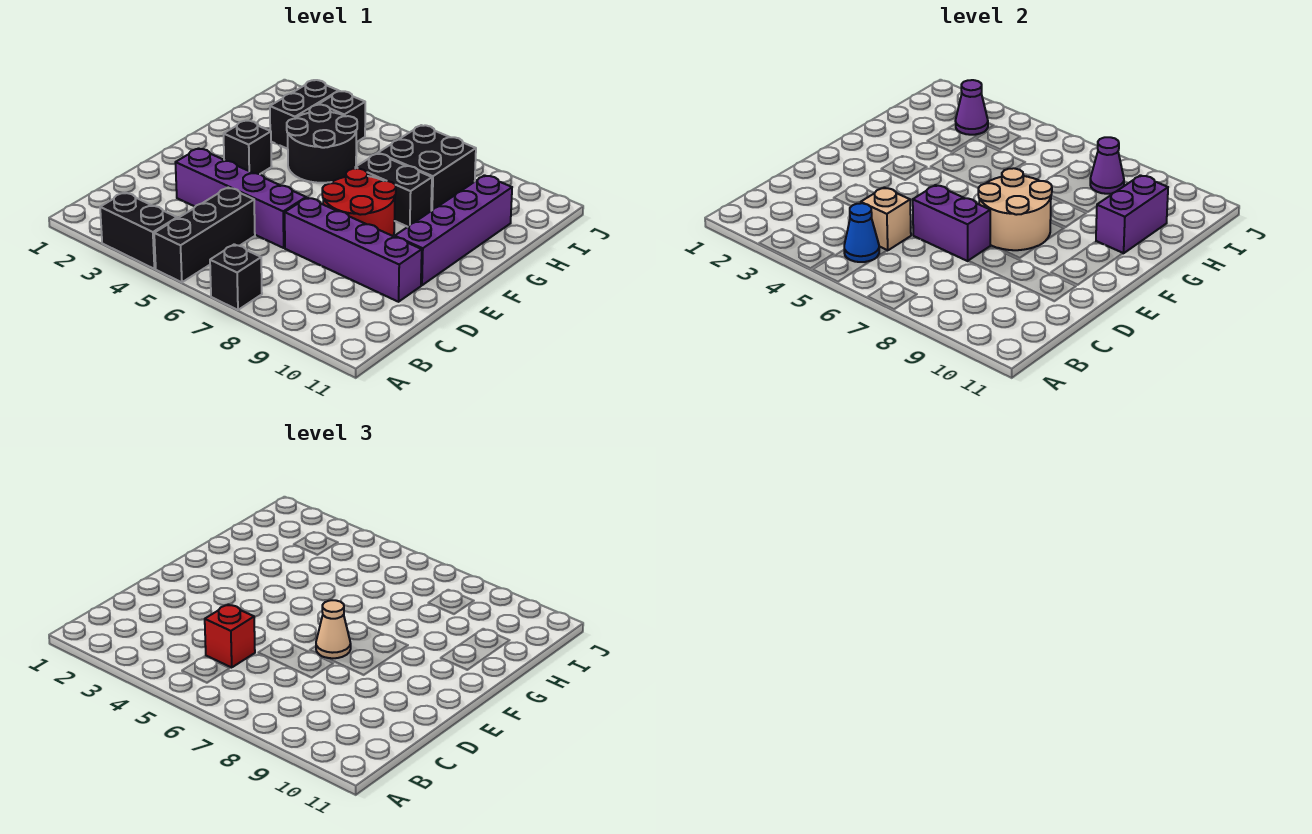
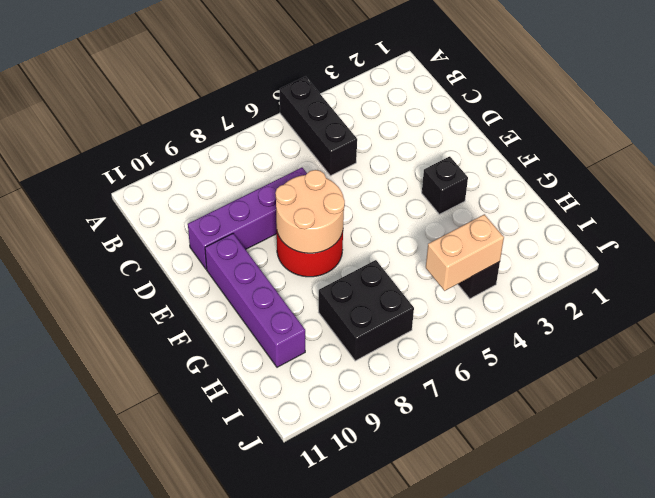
tan 1x2 brick [426,214,504,291] -> none
none -> black 1x2 brick [100,192,177,269]
none -> black 1x1 brick [210,244,262,310]
none -> purple 1x4 brick [175,148,306,248]

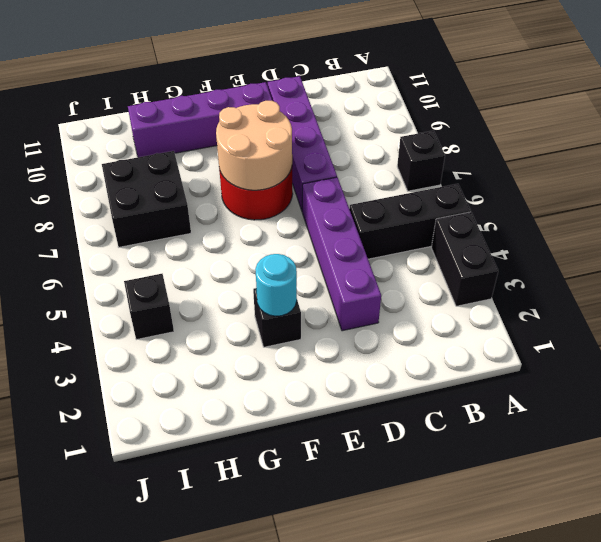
cyan 1x1 round brick [255,254,297,316] -> none
none -> black 2x2 round brick [287,105,357,183]
none -> black 1x2 brick [355,154,432,227]
none -> black 1x2 brick [270,80,338,149]

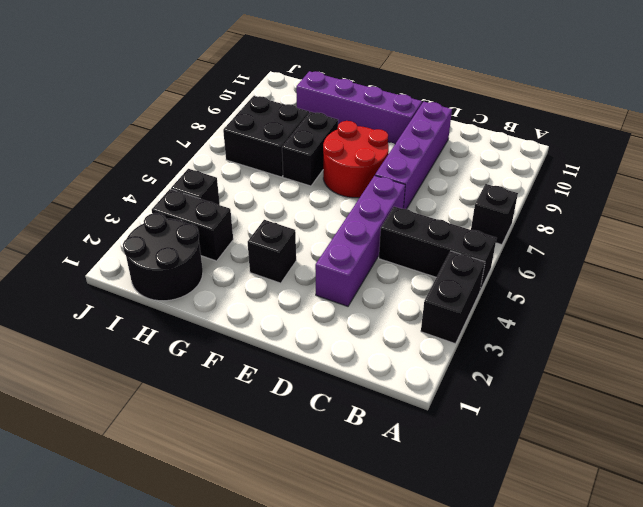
black 2x2 round brick [123,213,203,301] -> black 2x2 round brick moved to [287,105,357,183]
none -> blue 1x1 cone [844,203,879,262]
none -> tan 1x1 brick [861,188,911,250]
none -> purple 1x2 brick [913,185,990,261]

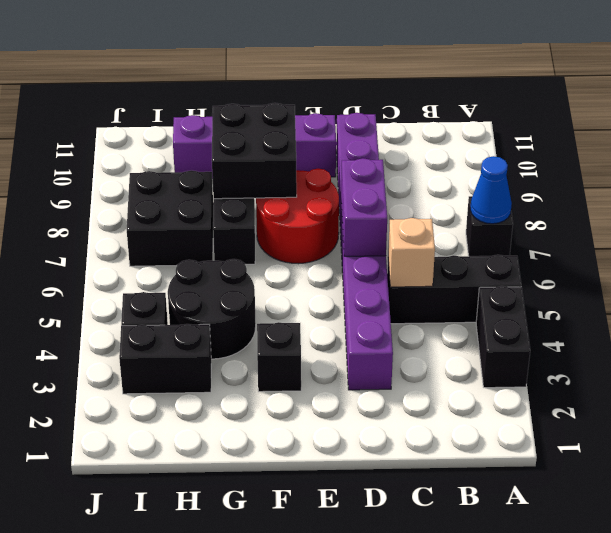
blue 1x1 cone [470,156,512,224] -> blue 1x1 cone moved to [844,203,879,262]
black 2x2 brick [212,103,297,199] -> tan 2x2 round brick [978,168,1052,250]
none -> purple 1x2 brick [1096,175,1168,253]
none -> purple 1x1 cone [955,80,988,135]
none -> purple 1x1 cone [1090,137,1124,194]

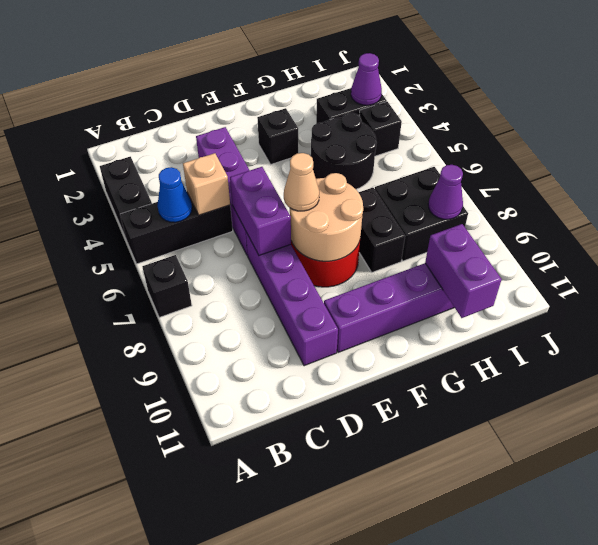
purple 1x2 brick [425,224,502,318] -> purple 1x2 brick turned to [1096,175,1168,253]
none -> red 1x1 brick [205,605,255,667]

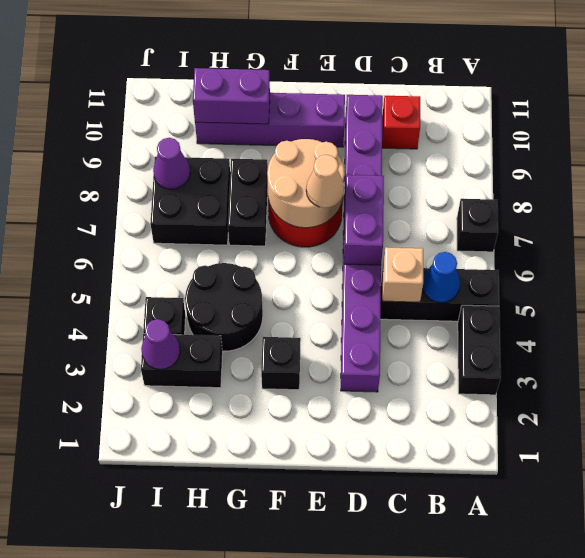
red 1x1 brick [382,96,420,149] -> red 1x1 brick moved to [205,605,255,667]

